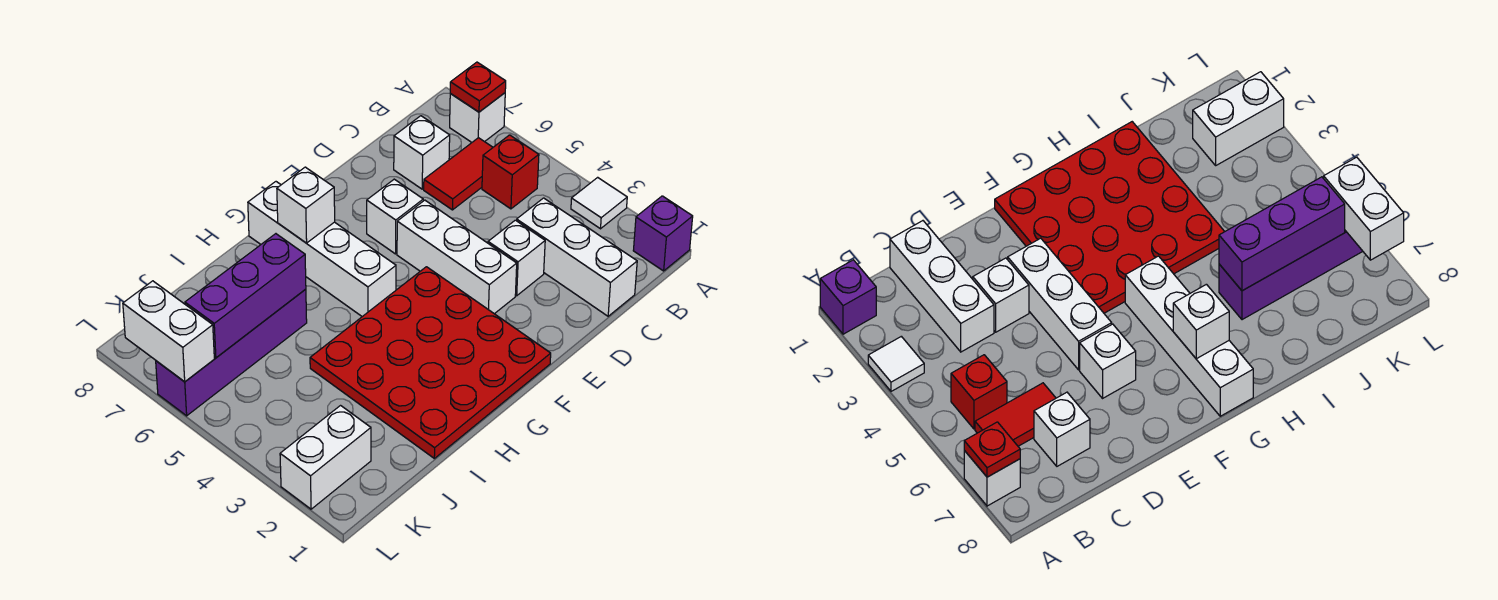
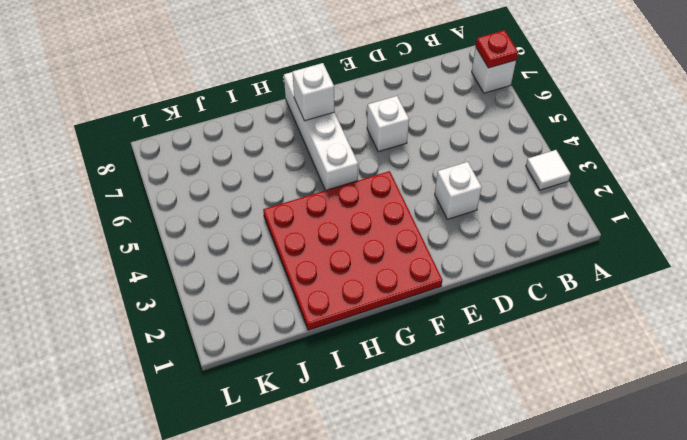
none -> purple 1x1 brick [633,196,693,271]
none -> red 1x1 brick [482,135,539,209]
none -> red 1x2 tile [424,138,493,210]

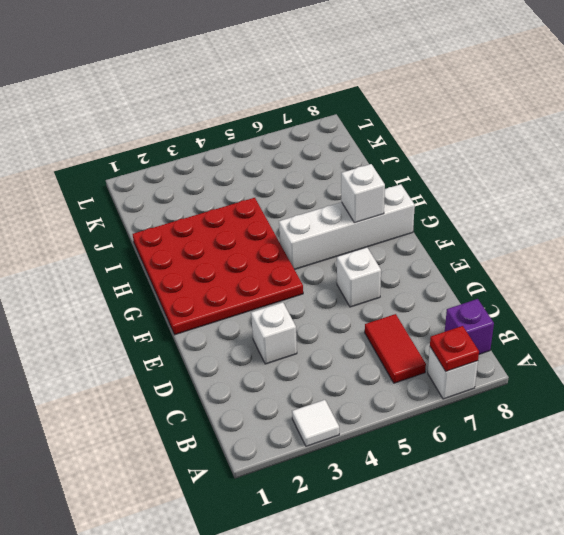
purple 1x1 brick [445,299,494,354] -> purple 1x1 brick moved to [633,196,693,271]
none -> red 1x1 brick [482,135,539,209]
none -> white 1x3 brick [517,198,637,316]
none -> white 1x1 brick [394,116,450,189]

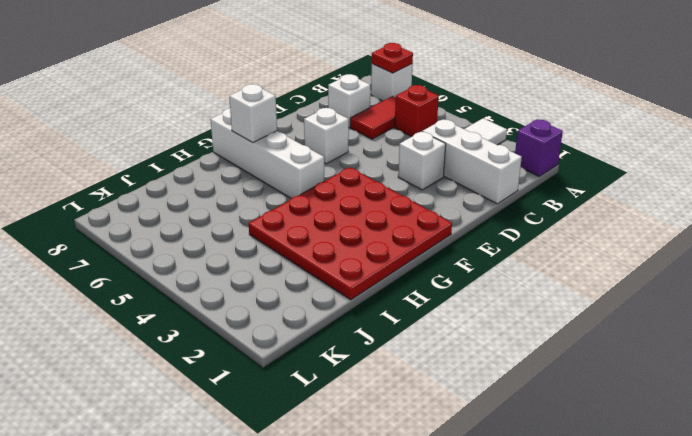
none -> white 1x3 brick [397,200,517,314]
none -> purple 1x4 brick [156,289,307,416]
none -> white 1x2 brick [280,406,371,509]

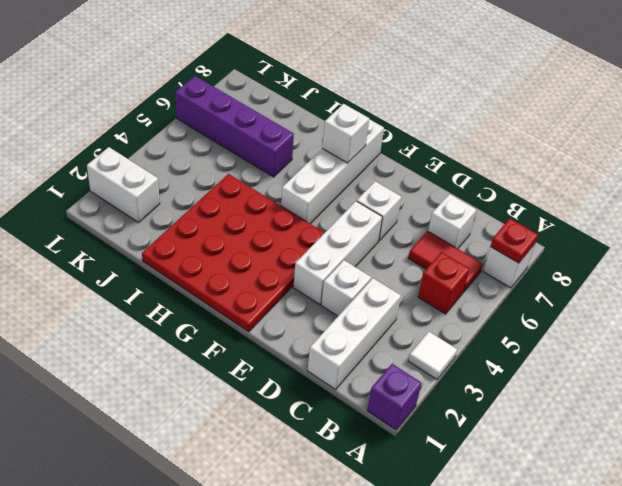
none -> purple 1x3 brick [185,234,306,358]
none -> white 1x2 brick [123,281,214,382]

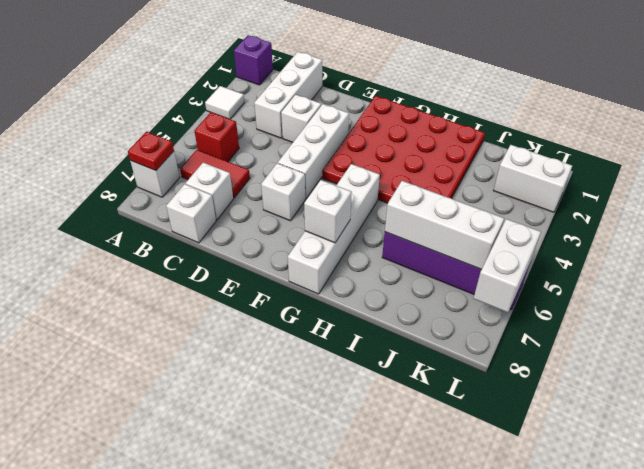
white 1x1 brick [166,184,216,243] -> none
white 1x3 brick [385,181,504,269] -> purple 1x3 brick [185,234,306,358]

